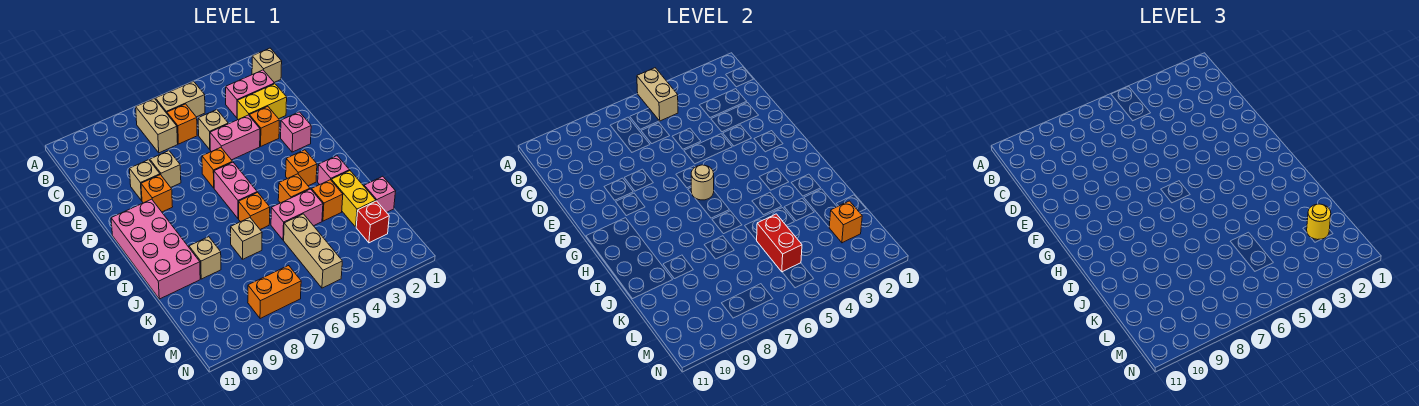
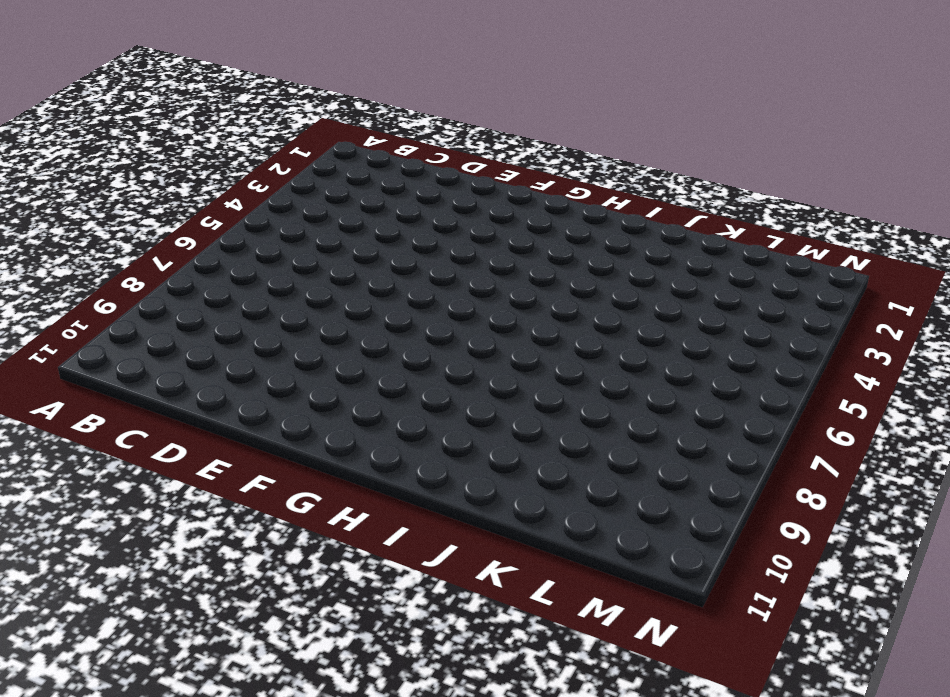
none -> tan 1x1 brick [252,48,282,82]
none -> tan 1x2 brick [156,81,205,117]
none -> tan 1x2 brick [136,99,178,153]
none -> pink 1x2 brick [226,70,275,118]

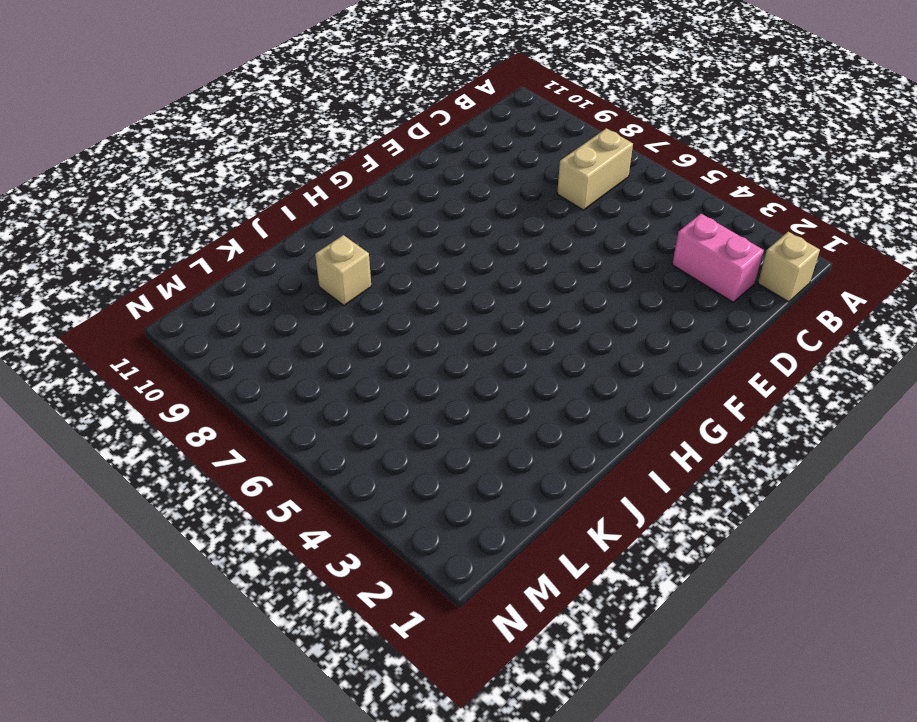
none -> tan 1x2 brick [156,81,205,117]
none -> orange 1x1 brick [167,104,197,144]
none -> yellow 1x2 brick [237,84,287,119]
none -> tan 1x1 brick [198,110,228,149]

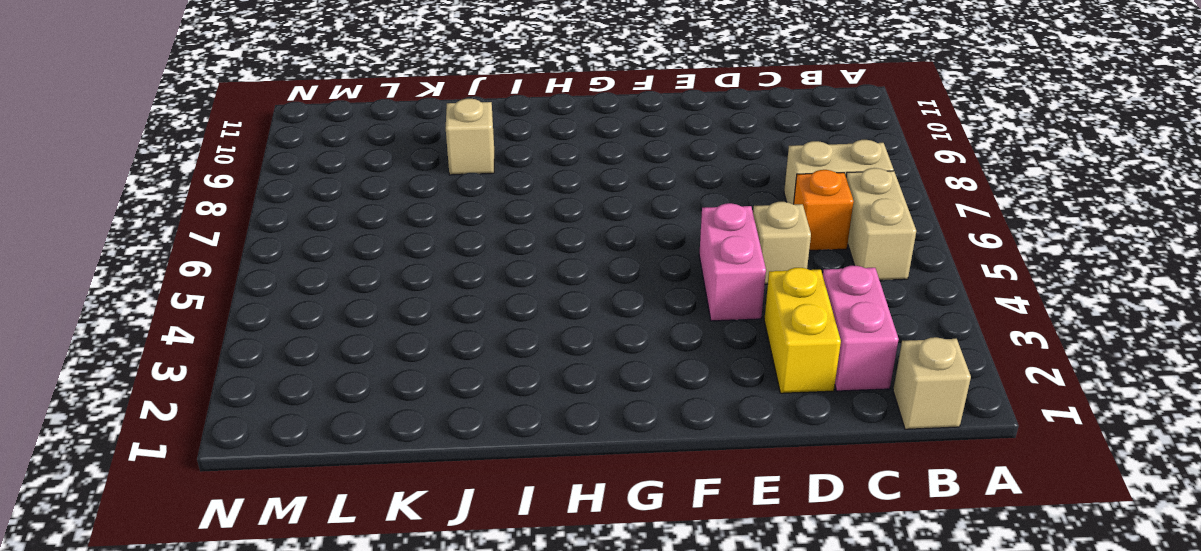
none -> orange 1x1 brick [249,106,280,146]
none -> tan 1x1 brick [150,151,181,187]
none -> tan 1x1 brick [130,160,160,201]
none -> pink 1x1 brick [281,112,311,152]

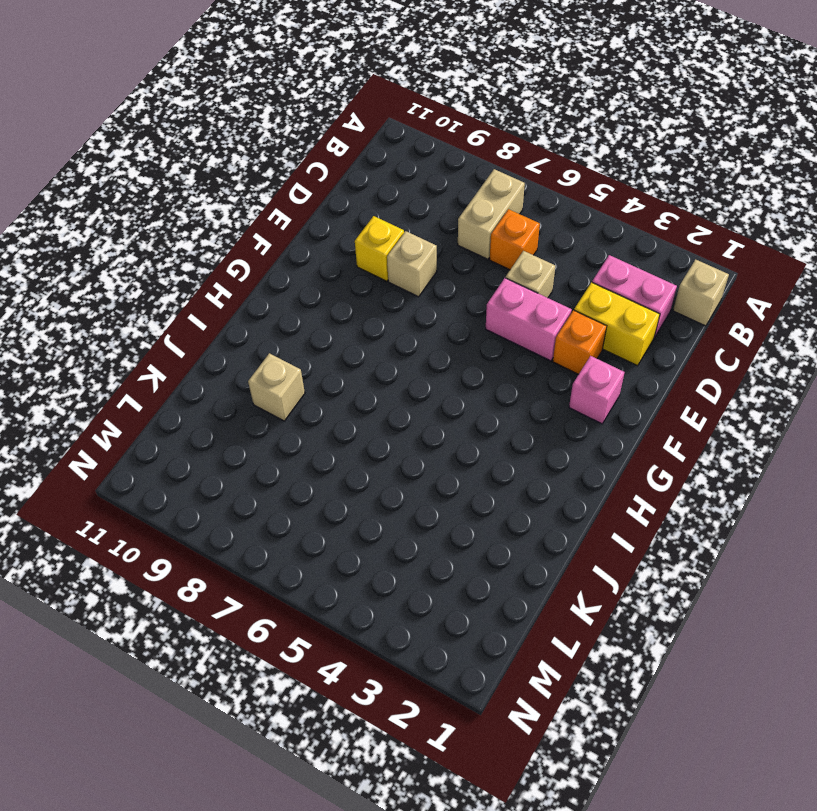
yellow 1x1 brick [355,216,404,281] -> tan 1x1 brick [130,160,160,201]
none -> tan 1x2 brick [156,81,205,117]
none -> orange 1x1 brick [202,147,233,188]
none -> orange 1x1 brick [141,175,173,212]
none -> pink 1x2 brick [214,162,257,218]

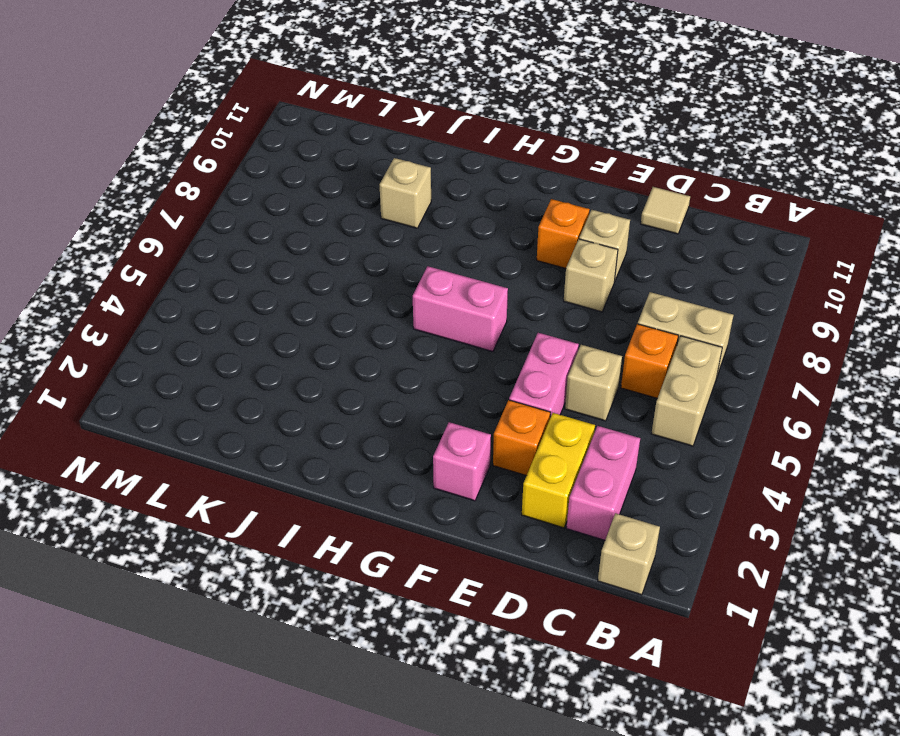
tan 1x1 tile [641,187,690,234] -> none
none -> orange 1x1 brick [202,147,233,188]
none -> pink 2x4 brick [111,199,200,299]
none -> orange 1x1 brick [286,150,317,186]
none -> pink 1x1 brick [318,156,350,185]

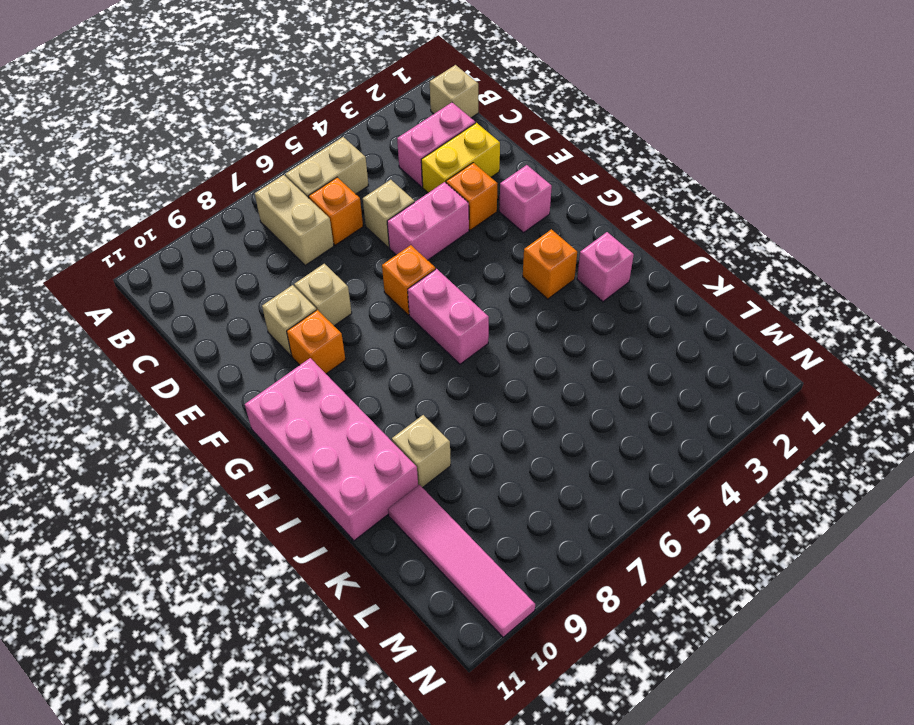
pink 1x4 tile [388,485,535,637] -> none
none -> orange 1x1 brick [278,174,310,203]
none -> orange 1x1 brick [239,192,270,229]
none -> yellow 1x2 brick [331,171,376,227]
none -> orange 1x1 brick [312,180,343,221]

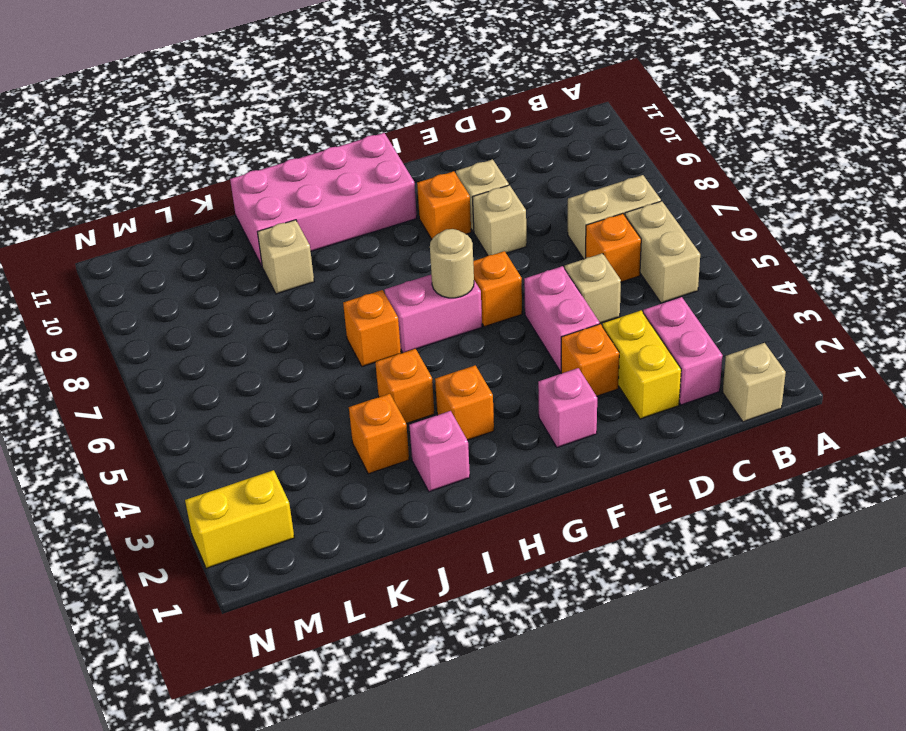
yellow 1x2 brick [185,470,294,568] -> yellow 1x2 brick moved to [331,171,376,227]
none -> pink 1x2 brick [271,189,323,240]
none -> tan 1x1 brick [231,218,262,259]
none -> pink 1x1 brick [364,176,396,212]
none -> tan 1x3 brick [284,214,342,288]

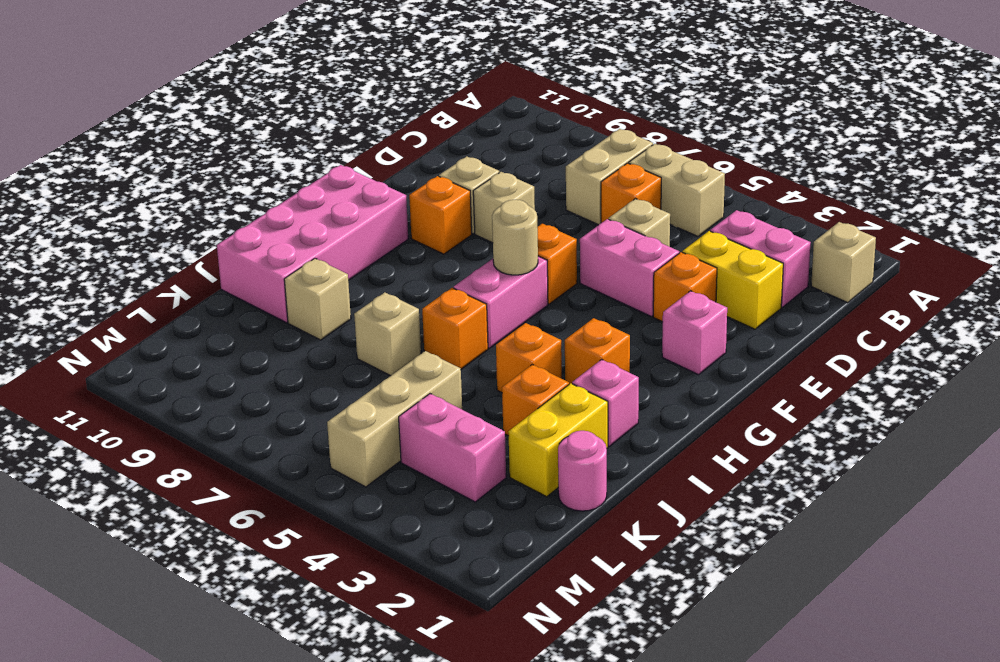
pink 1x1 round brick [558,431,607,511] -> pink 1x1 brick [364,176,396,212]
pink 1x2 brick [399,394,506,502] -> pink 1x2 brick moved to [271,189,323,240]
none -> red 1x1 brick [356,201,389,243]
none -> orange 1x2 brick [248,265,301,319]
none -> tan 1x2 brick [637,68,678,121]
none -> red 1x2 brick [757,214,802,272]

